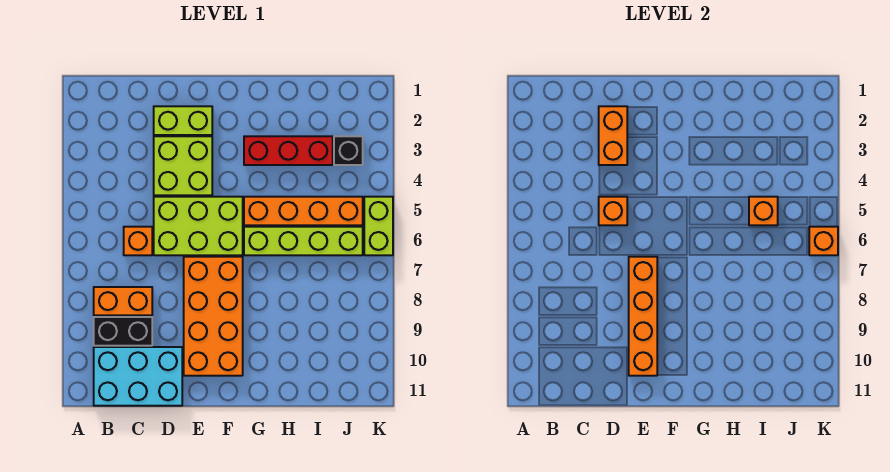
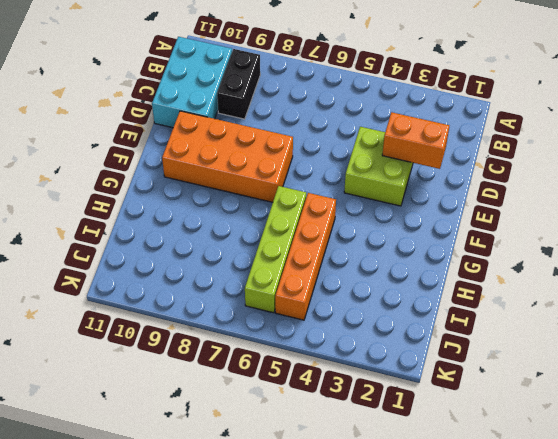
none -> orange 1x2 brick [94,287,152,315]
none -> orange 1x1 brick [124,227,152,255]
none -> lime 1x2 brick [154,106,212,135]

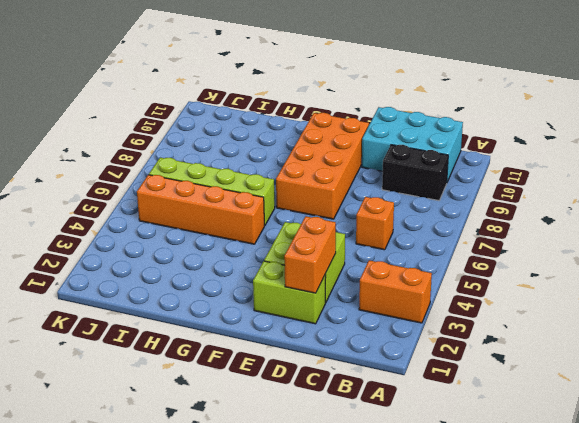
orange 1x2 brick [359,260,432,323] -> orange 1x2 brick moved to [94,287,152,315]
none -> lime 2x3 brick [154,197,243,255]
none -> red 1x3 brick [244,136,333,165]
none -> black 1x1 brick [334,136,363,165]

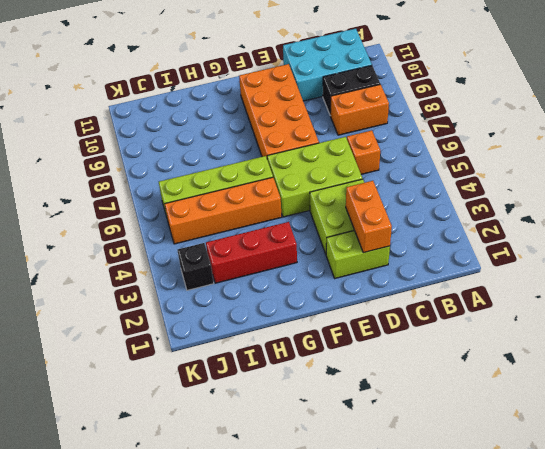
none -> lime 1x2 brick [364,197,393,255]
none -> orange 1x1 brick [599,197,627,225]
none -> orange 1x4 brick [629,257,657,376]

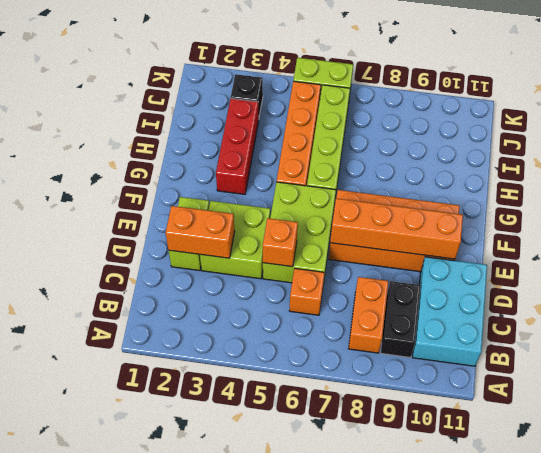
none -> orange 1x1 brick [749,197,778,225]
none -> orange 1x1 brick [809,227,838,255]

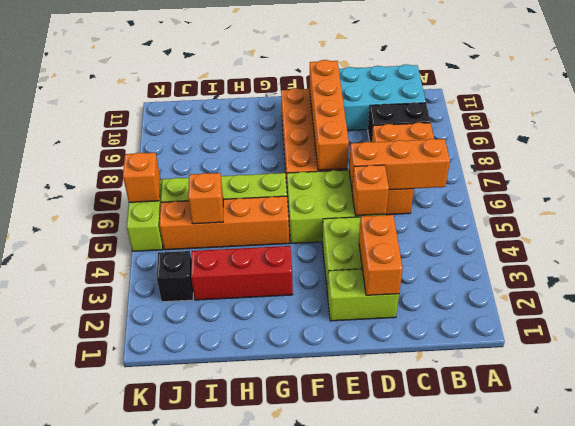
orange 1x3 brick [349,139,450,190] -> none

